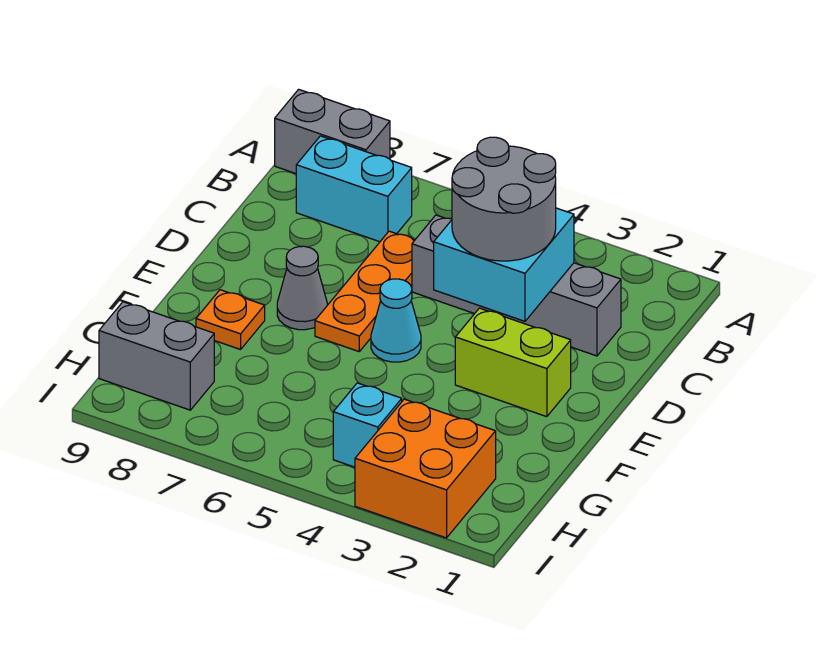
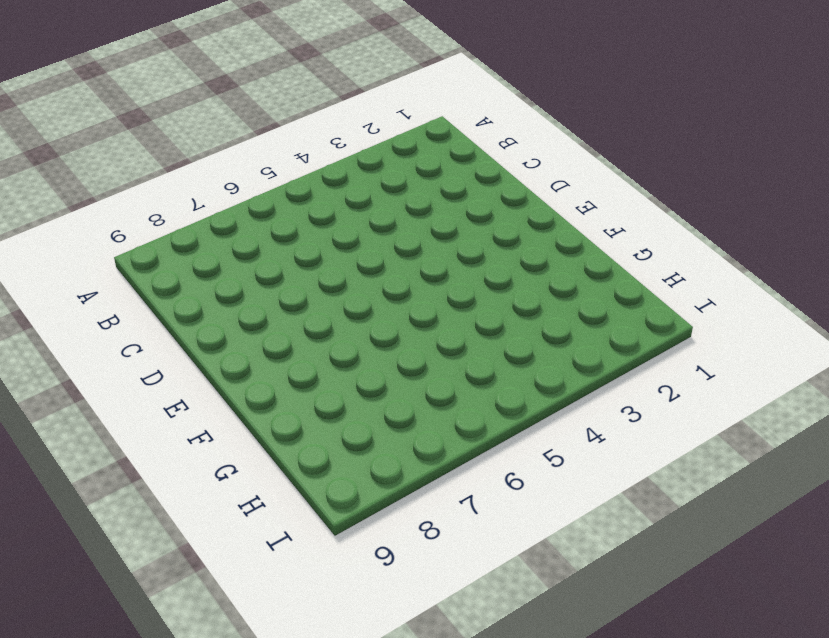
none -> grey 1x2 brick [275,89,390,174]
none -> cyan 1x2 brick [296,136,412,242]
none -> grey 1x4 brick [412,215,621,356]

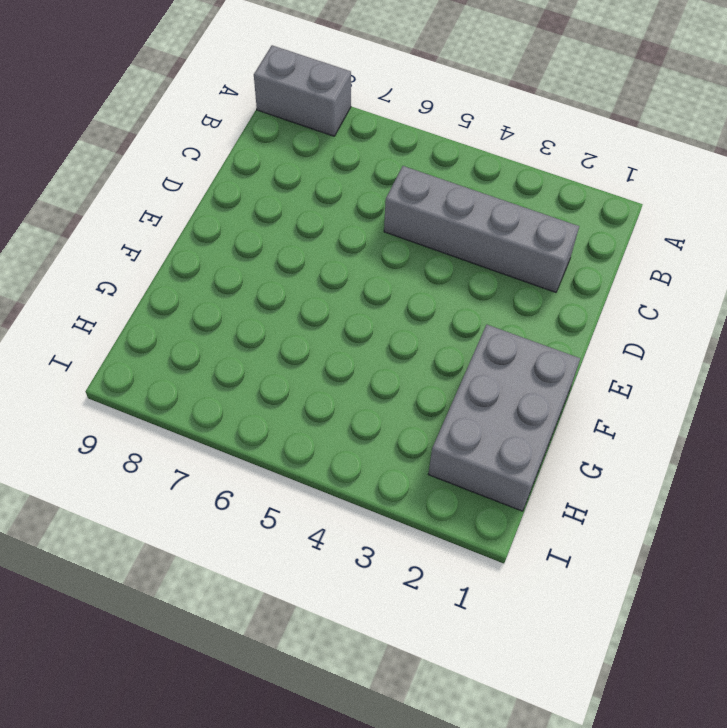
grey 2x3 brick [428,325,580,511] -> orange 2x2 brick [355,399,496,538]
none -> cyan 1x2 brick [296,136,412,242]
none -> orange 1x3 plate [315,231,415,351]
none -> lime 1x2 brick [455,308,571,417]

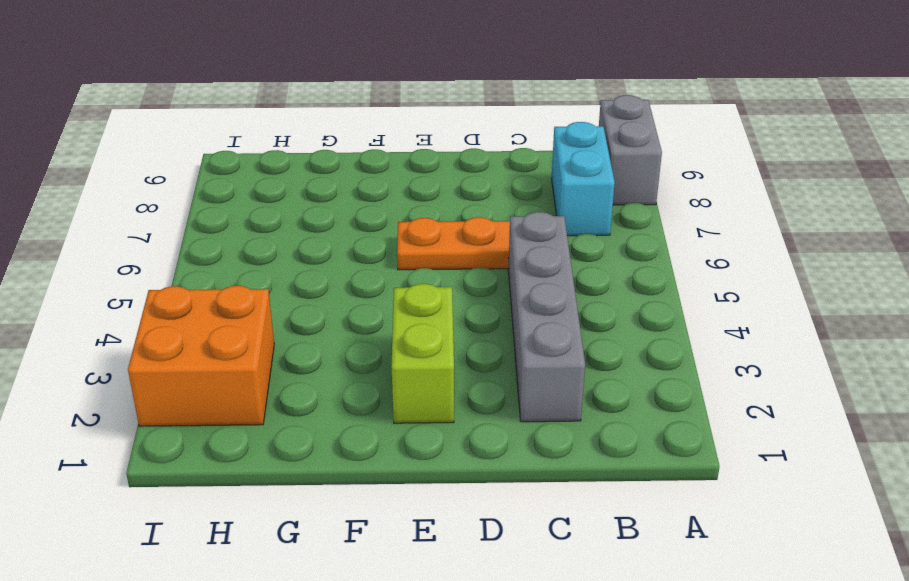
none -> cyan 1x1 cone [371,279,421,362]
none -> grey 1x1 cone [277,246,327,330]
none -> orange 1x1 plate [196,290,265,349]

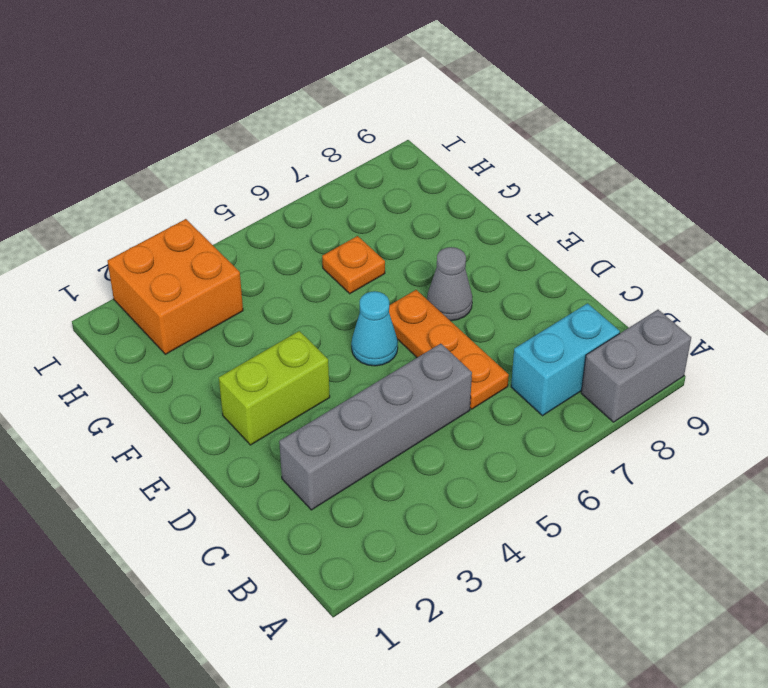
orange 1x1 plate [322,236,385,294] -> orange 1x1 plate moved to [196,290,265,349]
none -> cyan 1x1 brick [333,383,402,467]
none -> grey 1x2 brick [99,302,214,410]
none -> cyan 2x2 brick [434,208,574,321]

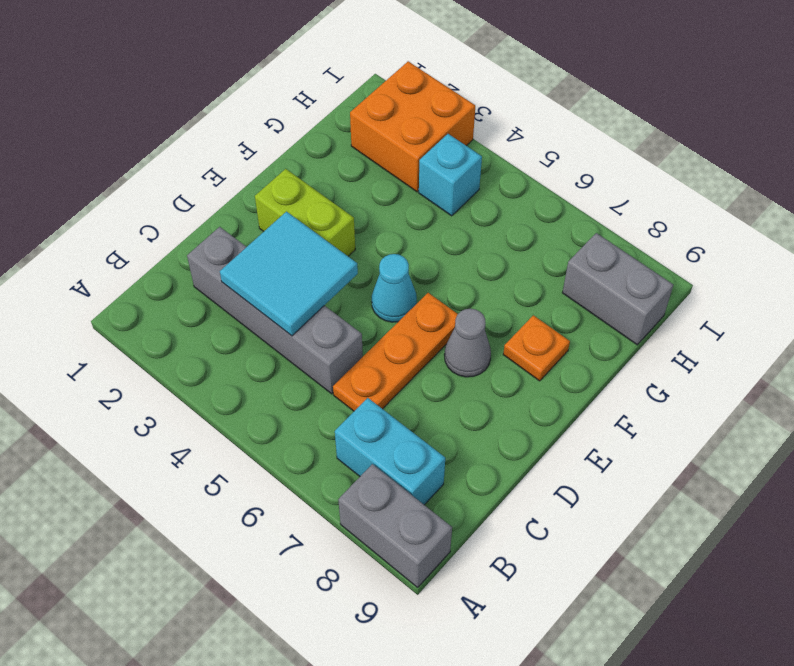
cyan 2x2 tile [220,212,358,336] -> cyan 2x2 brick [434,208,574,321]
none -> grey 2x2 round brick [452,137,556,261]

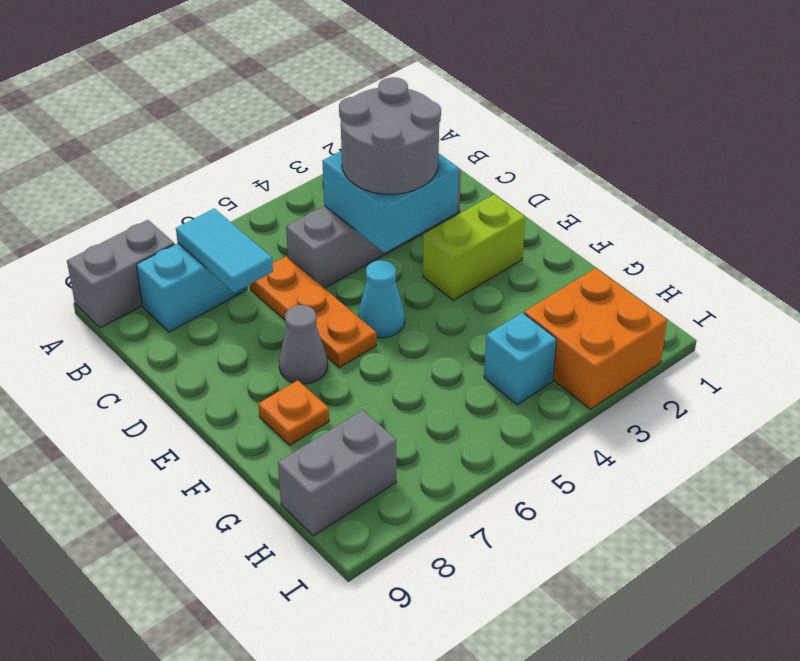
cyan 1x2 tile [176,208,273,293] -> none

